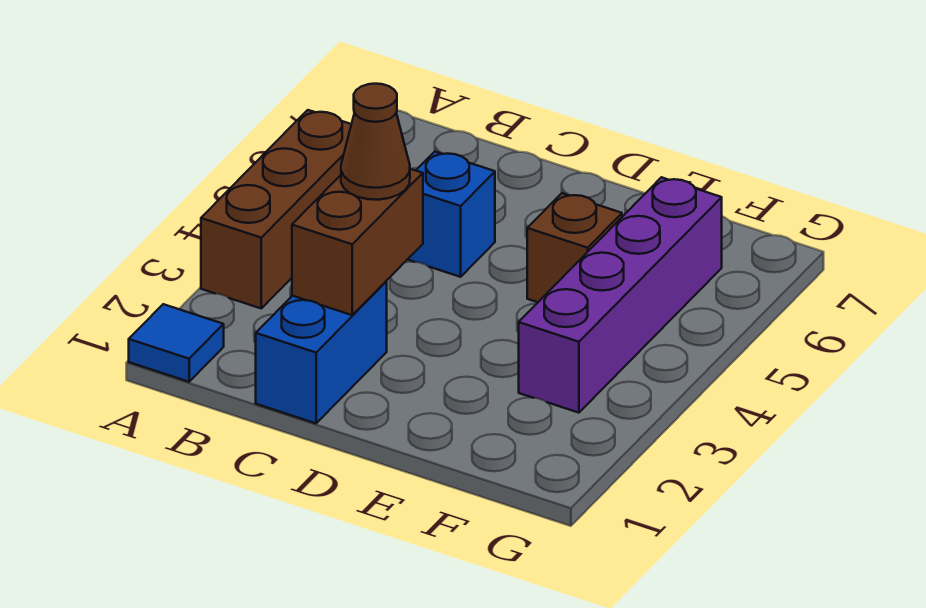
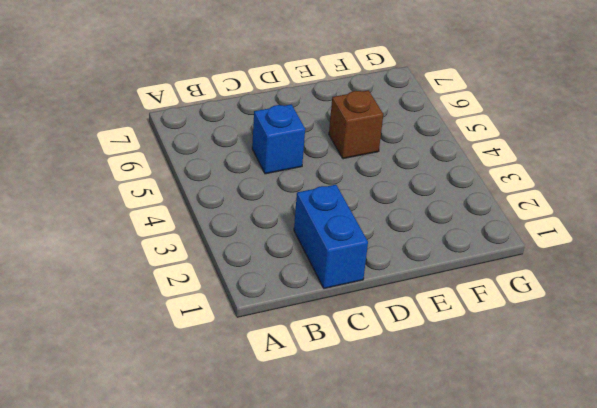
none -> blue 1x1 tile [129,304,224,382]
none -> brown 1x3 brick [201,110,351,308]

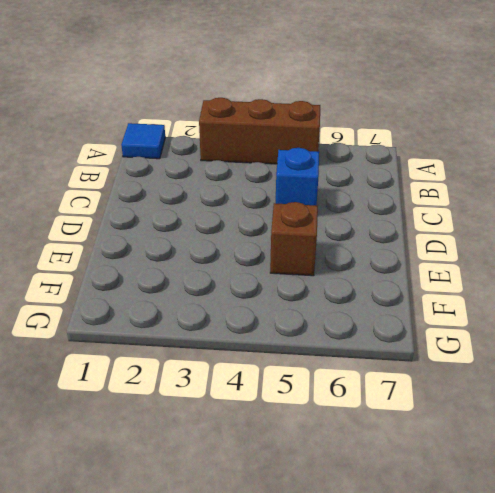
none -> blue 1x2 brick [256,281,387,423]
none -> purple 1x4 brick [519,177,722,413]

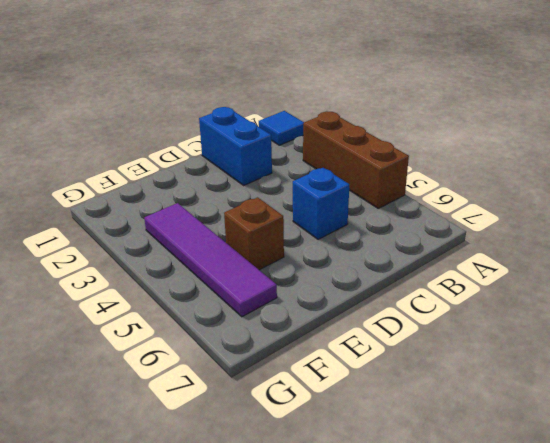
purple 1x4 tile [144,203,277,317] -> purple 1x4 brick [519,177,722,413]
none -> brown 1x2 brick [292,169,423,315]
none -> brown 1x1 cone [341,84,410,200]

